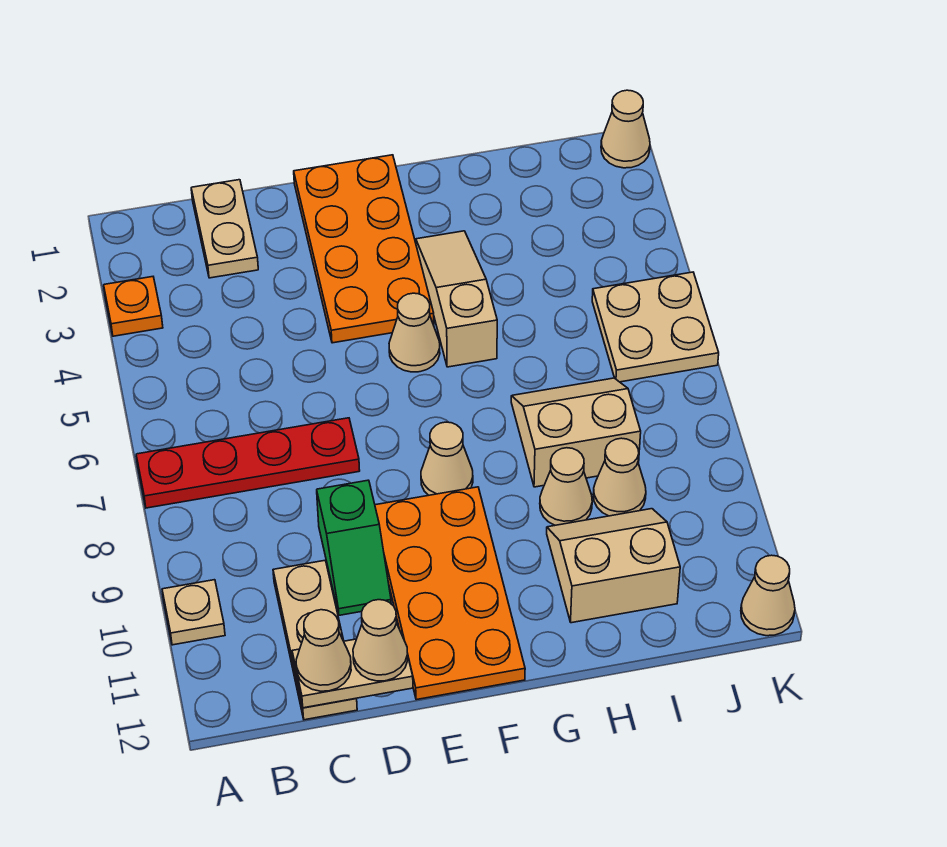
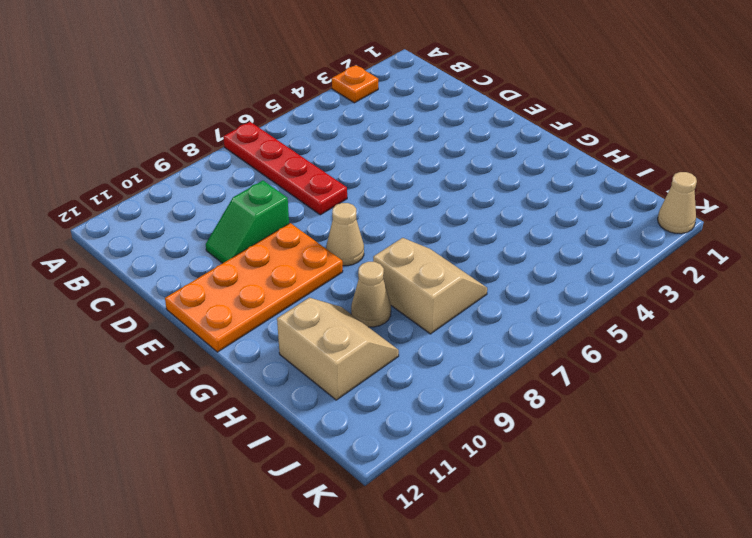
none -> tan 1x1 plate [162,580,225,645]
none -> tan 1x2 plate [191,180,258,278]
none -> tan 1x3 plate [273,561,357,720]

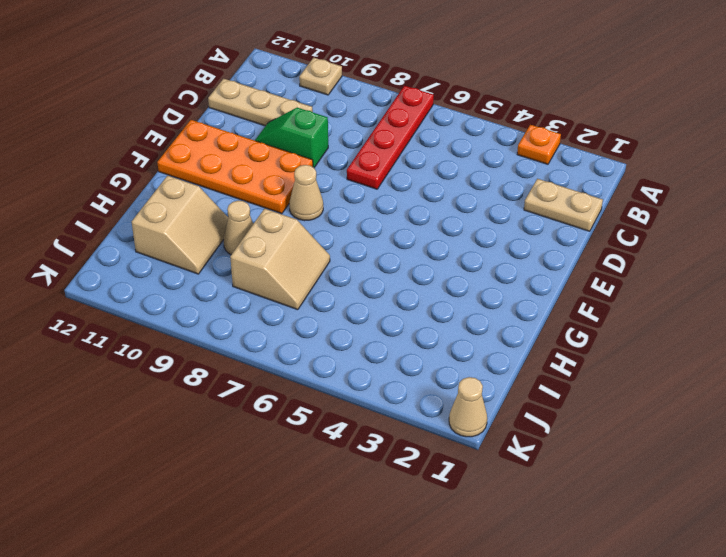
none -> orange 2x4 plate [294,155,434,343]
none -> tan 1x1 cone [389,293,440,372]
none -> tan 1x3 slope [416,231,497,367]

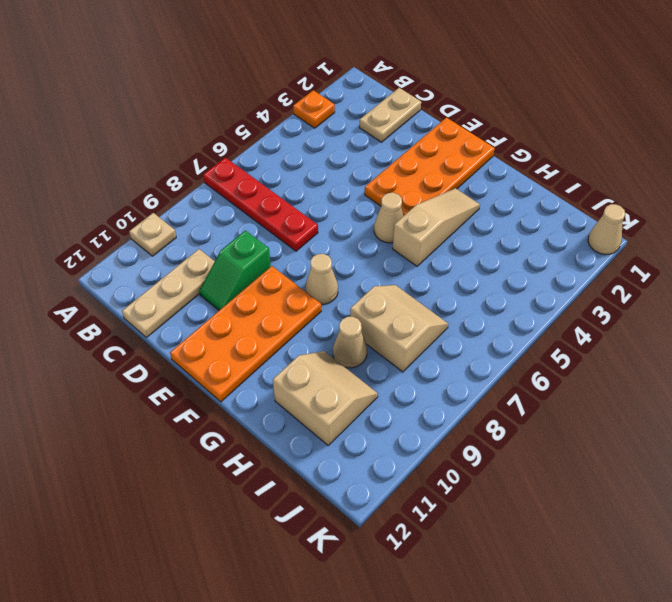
none -> tan 1x1 cone [593,438,646,516]
none -> tan 2x2 plate [592,272,719,382]
none -> tan 1x1 cone [741,555,795,636]

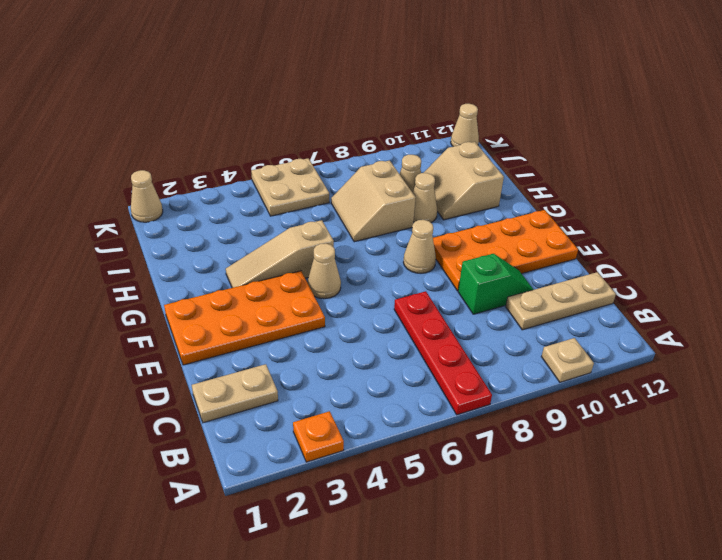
none -> tan 1x2 plate [292,631,413,708]
none -> tan 1x1 cone [296,610,351,691]
none -> tan 1x1 cone [353,600,408,681]

